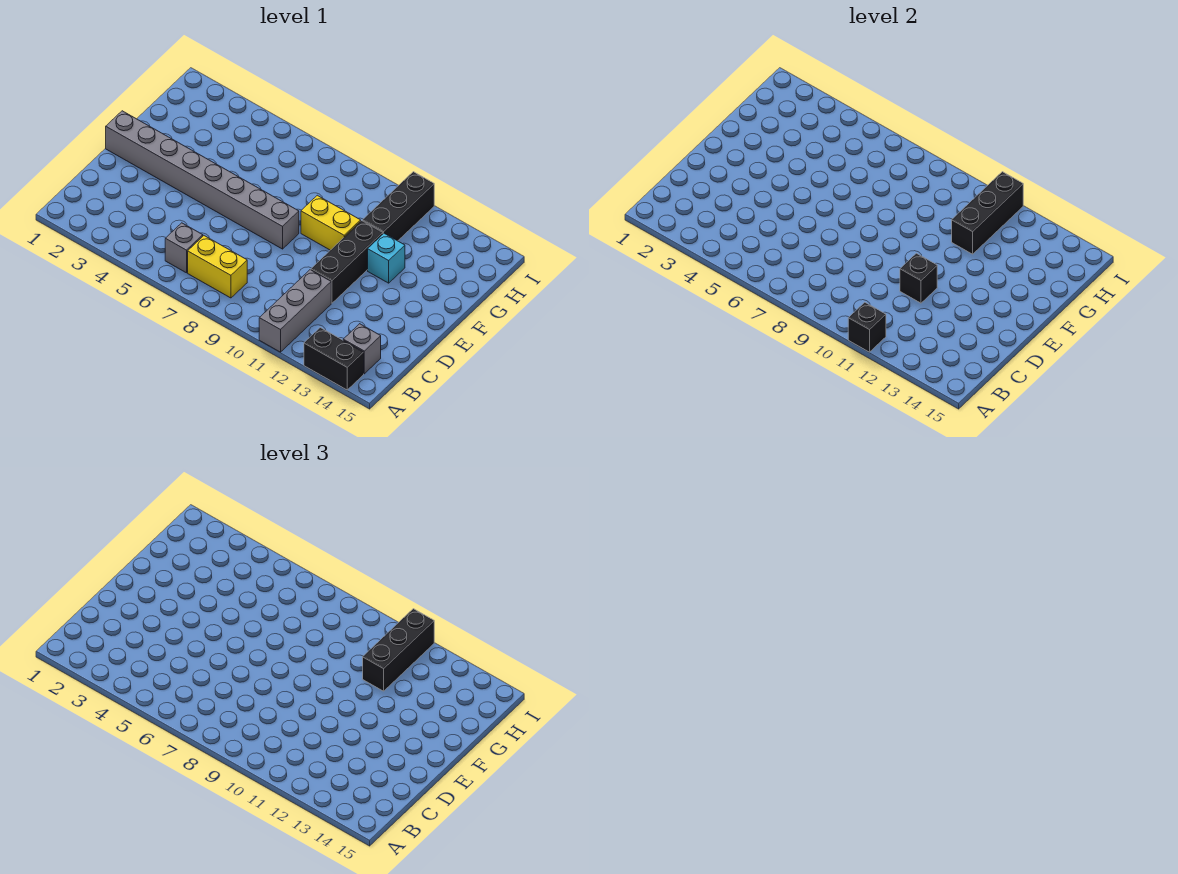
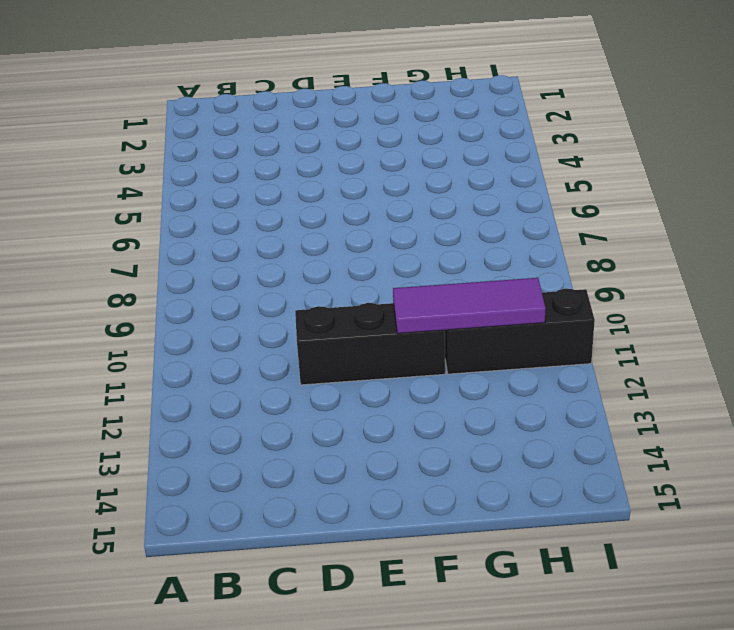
purple 1x3 tile [393,278,546,334] -> black 1x3 brick [952,172,1023,254]
none -> grey 1x3 brick [259,270,331,352]
none -> black 1x2 brick [304,328,364,390]
none -> grey 1x1 brick [165,223,203,273]

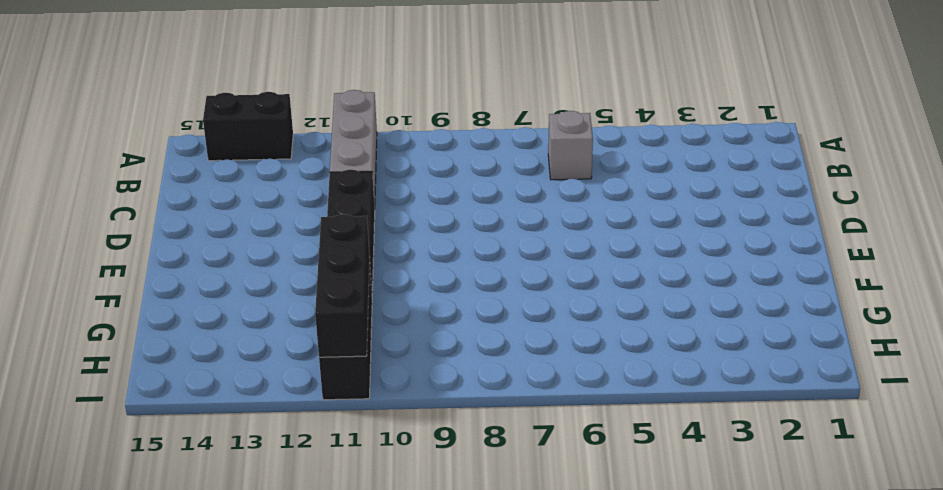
none -> yellow 1x2 brick [188,236,247,298]
none -> grey 1x1 brick [343,324,381,374]
none -> grey 1x8 brick [106,111,299,249]

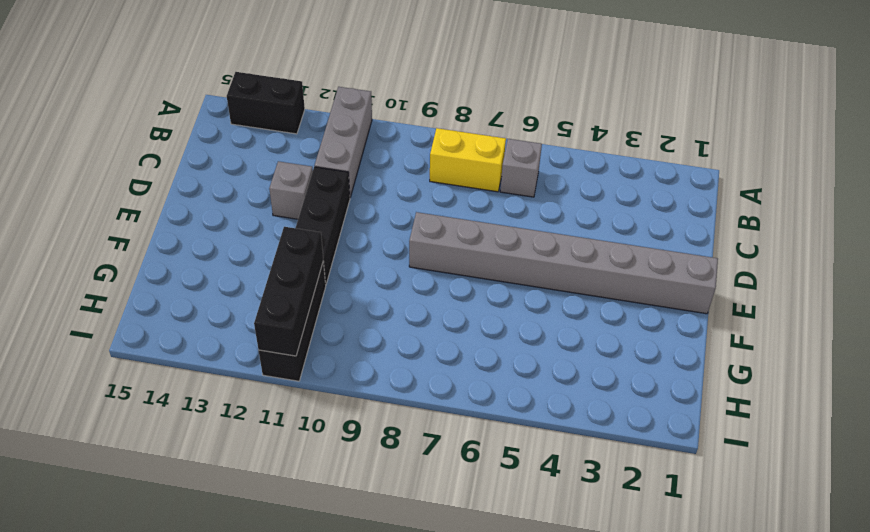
grey 1x1 brick [269,161,313,219] -> grey 1x1 brick moved to [343,324,381,374]
none -> yellow 1x2 brick [301,195,361,250]
none -> cyan 1x1 brick [368,233,405,283]
none -> black 1x1 brick [848,302,886,352]

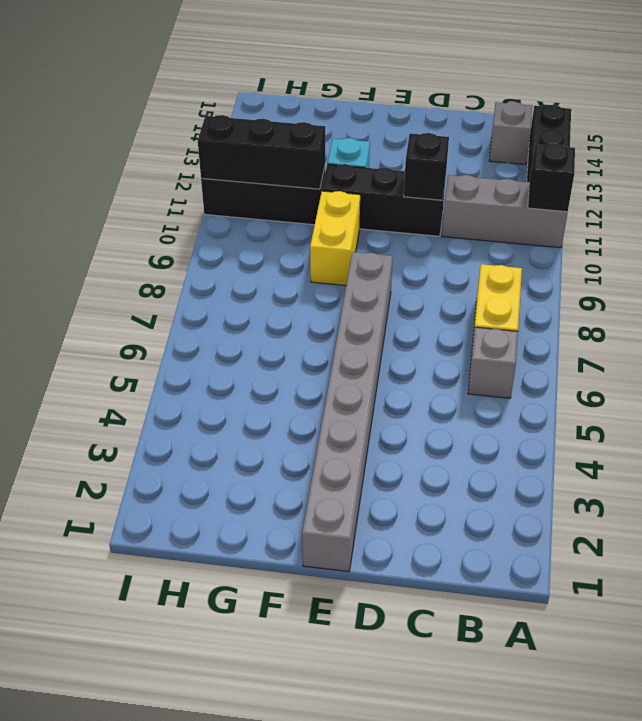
none -> black 1x3 brick [363,609,434,691]

